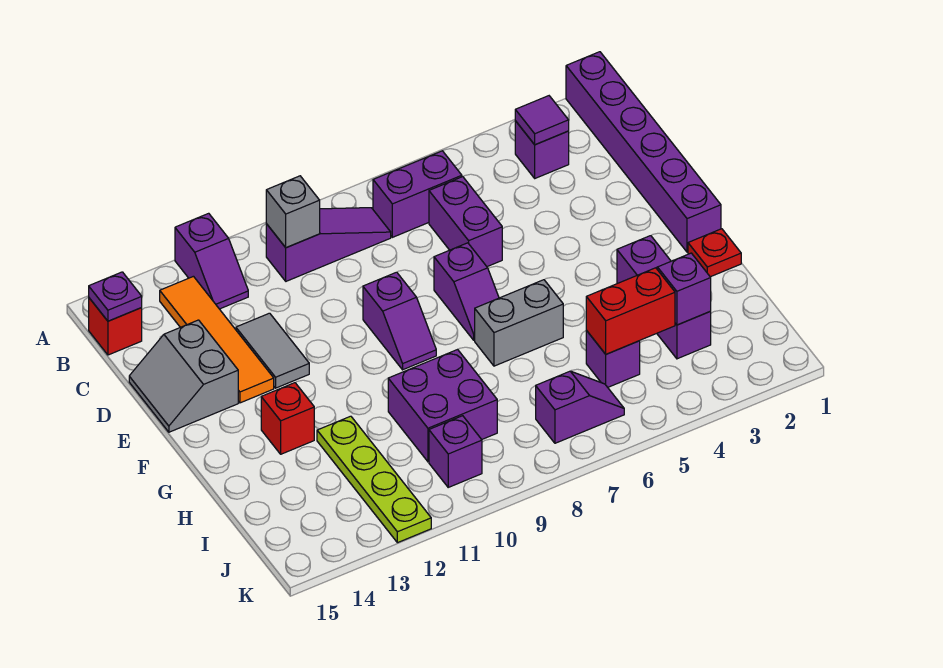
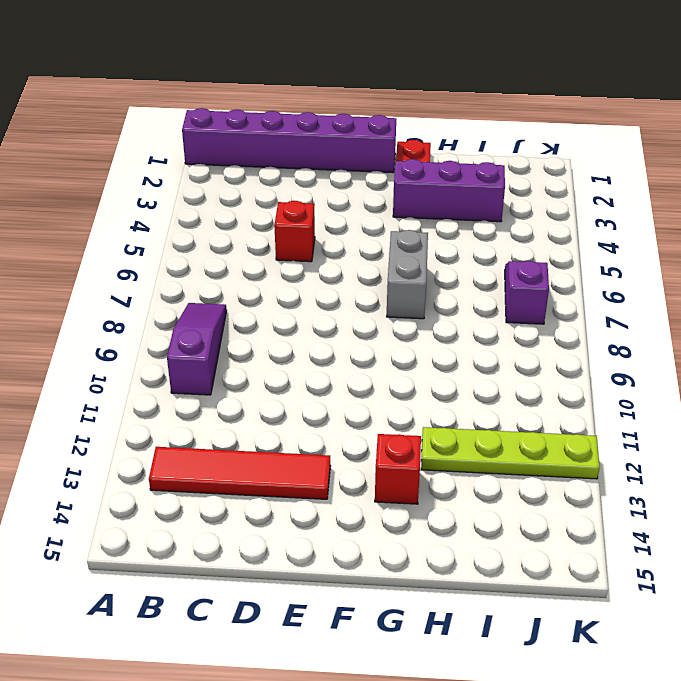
red 1x4 tile [149,447,331,499] -> orange 1x4 tile [160,276,274,403]
red 1x1 brick [274,201,315,262] -> red 1x1 brick moved to [89,298,142,355]
none -> purple 1x2 slope [175,213,248,309]
none -> purple 1x1 brick [515,121,569,178]
none -> purple 1x2 brick [373,151,462,237]

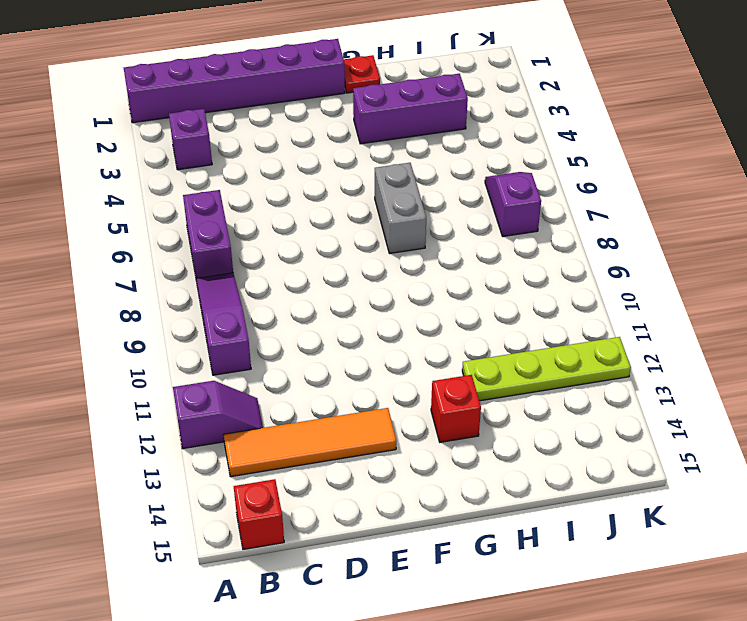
none -> purple 1x2 brick [429,177,502,267]
none -> grey 1x2 tile [236,313,309,388]
none -> grey 2x2 slope [129,320,238,432]

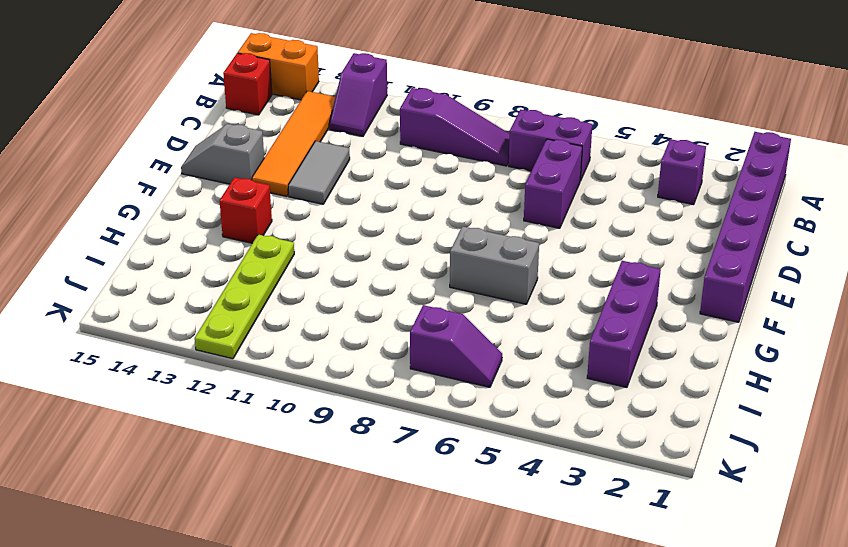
orange 1x2 brick [238,33,319,100] -> none
grey 1x2 slope [181,124,264,184] -> grey 2x2 slope [129,320,238,432]
none -> purple 1x2 slope [434,243,499,340]
none -> purple 1x2 slope [363,272,436,370]
none -> red 1x1 plate [688,229,741,277]

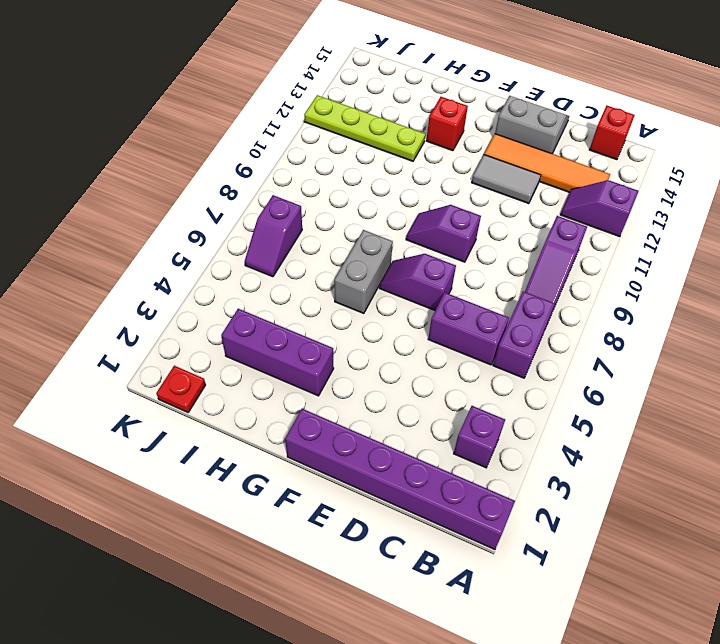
red 1x1 plate [156,366,206,412] -> red 1x1 plate moved to [688,229,741,277]
none -> purple 2x2 brick [388,350,497,462]
none -> purple 1x1 brick [586,331,640,387]
none -> purple 1x1 brick [429,416,482,487]

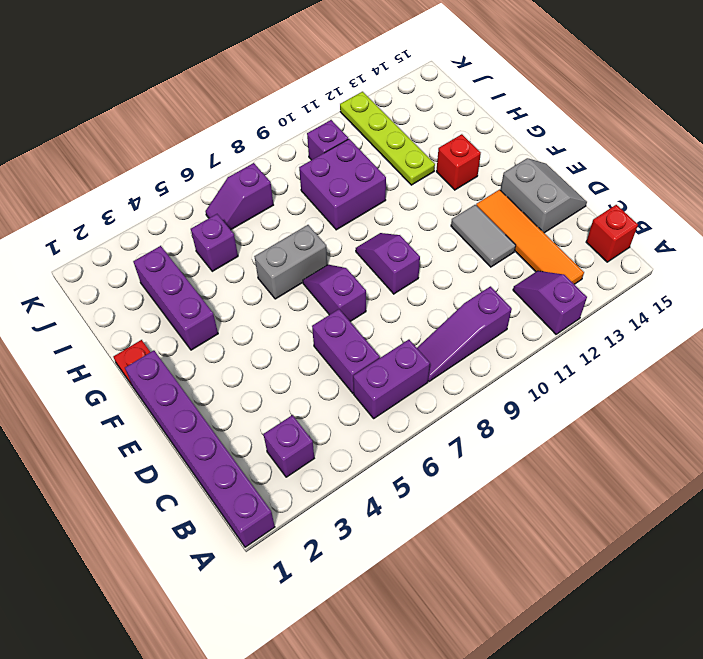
none -> purple 1x1 tile [515,96,569,145]
none -> grey 1x1 brick [266,176,320,248]
none -> purple 1x1 plate [89,272,142,321]

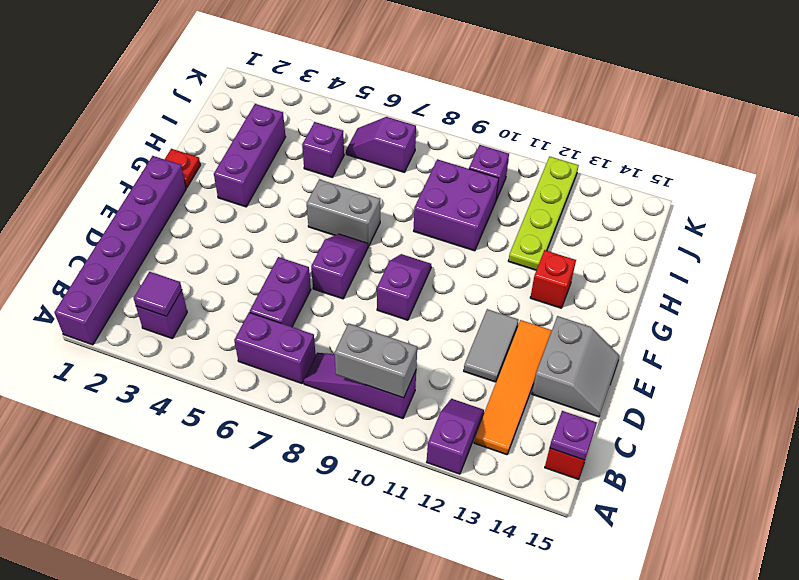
grey 1x2 brick [335,323,417,398] -> grey 1x1 brick [266,176,320,248]
none -> purple 1x1 brick [658,253,711,325]
none -> red 1x2 brick [586,268,675,354]

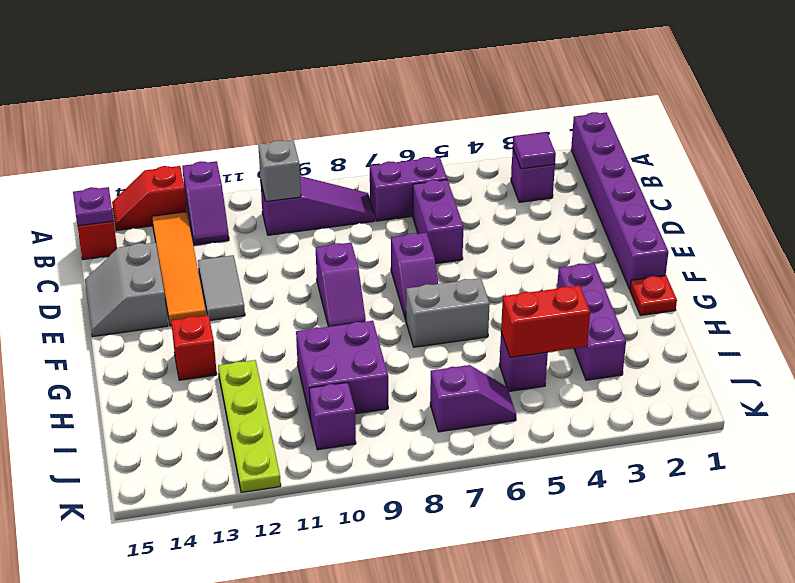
red 1x2 slope [112,166,187,231] -> none
none -> purple 1x1 brick [658,253,711,325]

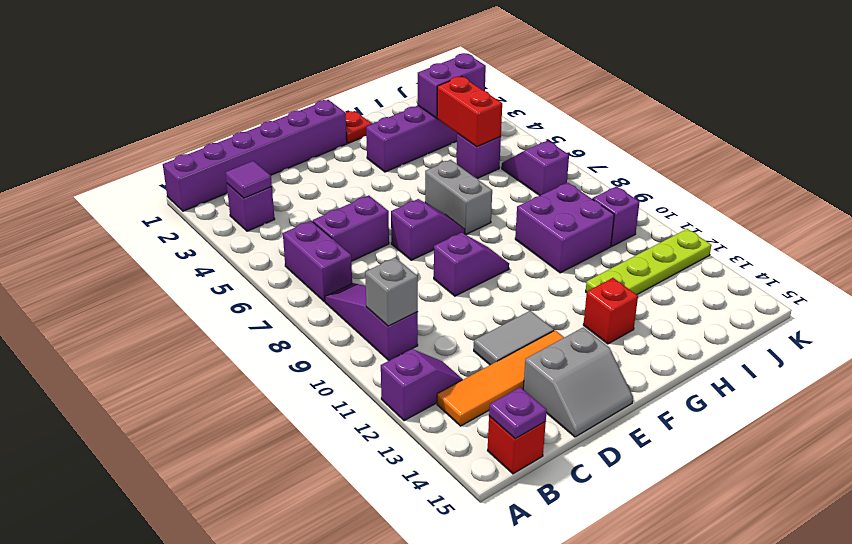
purple 1x2 brick [418,53,486,118] -> purple 1x1 brick [658,253,711,325]

